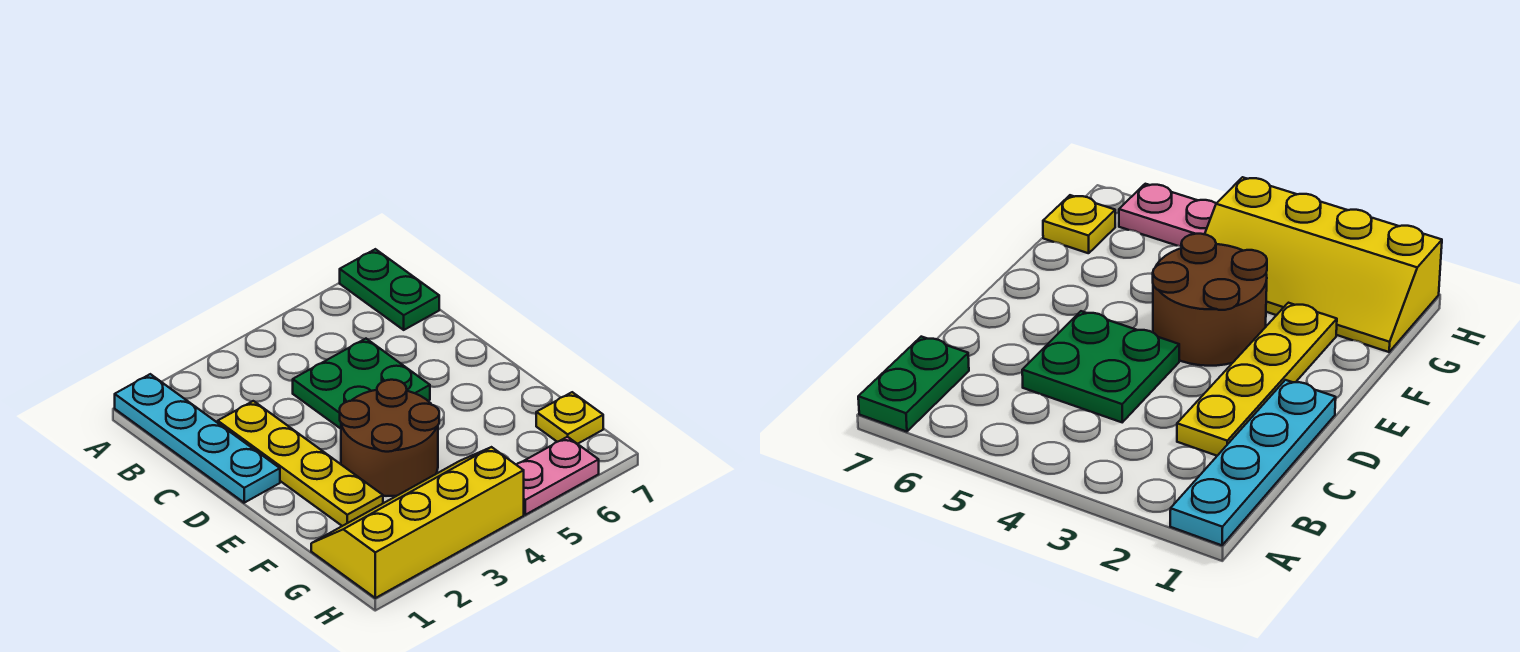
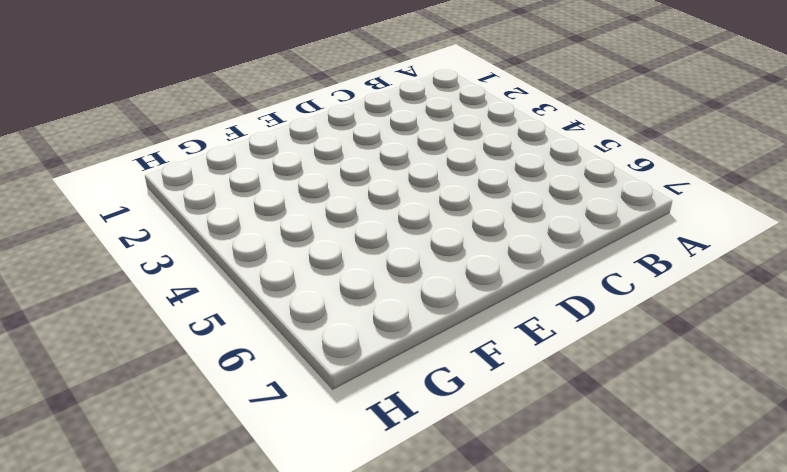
none -> cyan 1x4 plate [115,374,280,503]
none -> green 1x2 plate [340,249,439,330]

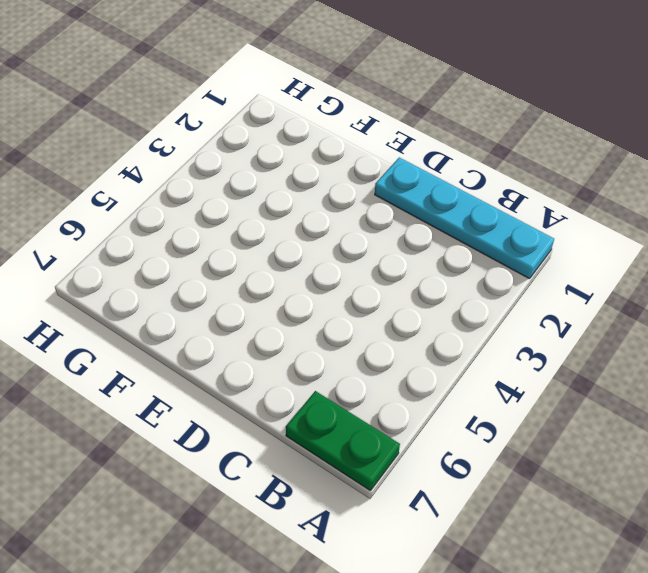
none -> yellow 1x4 plate [218,401,383,526]
none -> green 2x2 plate [293,339,430,429]

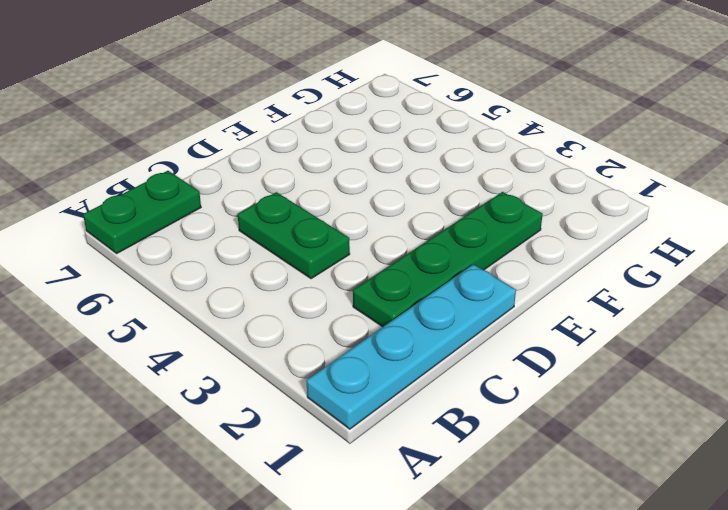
green 1x4 plate [353,192,543,327] -> yellow 1x4 plate [218,401,383,526]
green 1x2 plate [238,192,350,279] -> green 2x2 plate [293,339,430,429]
none -> brown 2x2 round brick [340,380,439,496]
none -> yellow 2x4 slope [311,447,524,598]

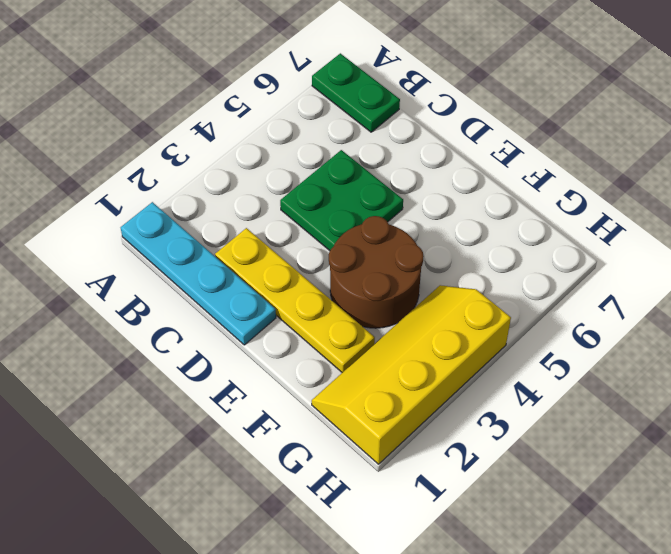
none -> yellow 1x1 plate [536,392,603,444]
none -> pink 1x2 plate [516,437,599,515]

